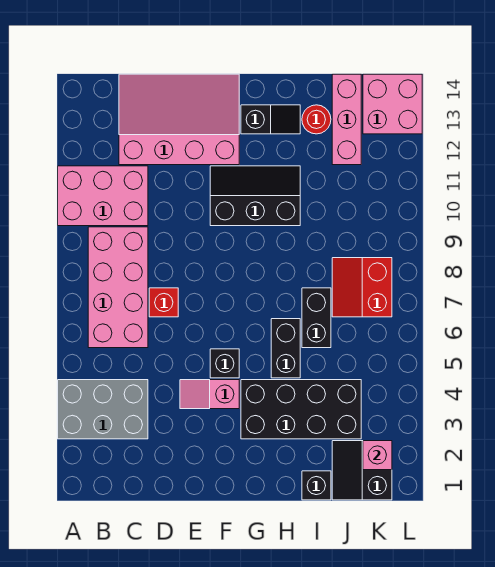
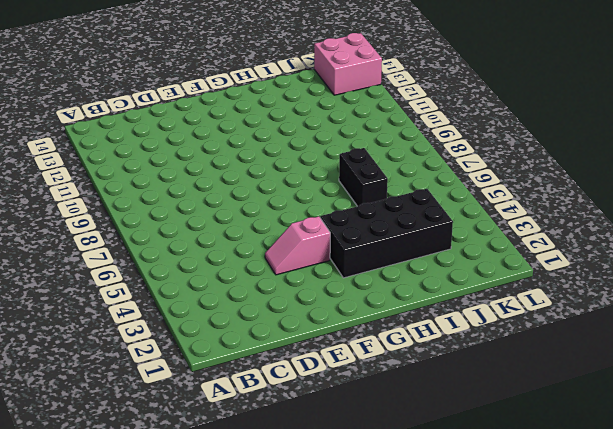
none -> grey 2x3 brick [58,380,148,439]
none -> pink 2x3 brick [58,166,148,226]
none -> pink 2x4 brick [88,227,148,348]

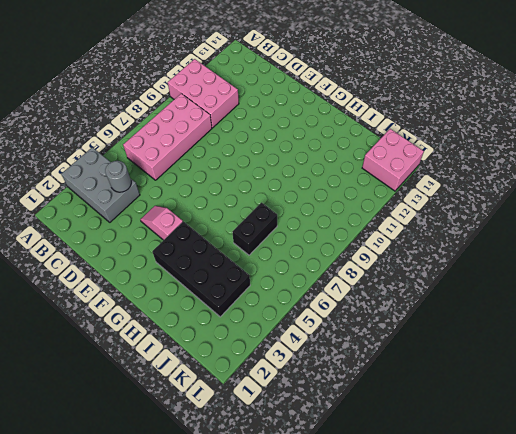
grey 1x1 round brick [105,161,131,192] -> none
none -> pink 3x4 slope [119,74,239,165]
none -> red 1x1 brick [149,288,178,317]
none -> black 1x1 brick [210,349,239,378]

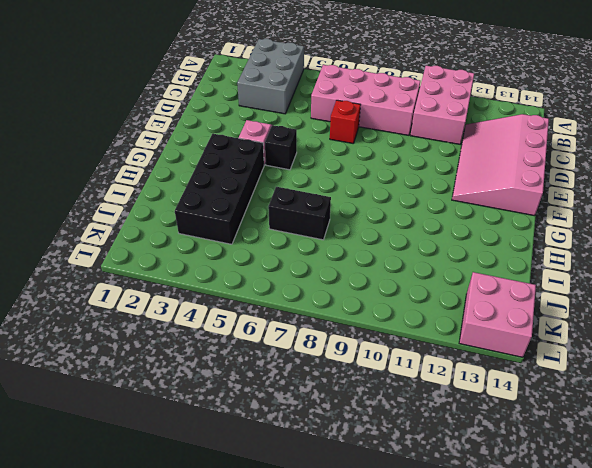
pink 3x4 slope [452,114,549,216] -> pink 3x4 slope turned to [119,74,239,165]
none -> black 2x3 slope [210,166,300,226]
none -> black 1x2 slope [241,105,300,134]
none -> black 1x2 brick [271,319,300,378]

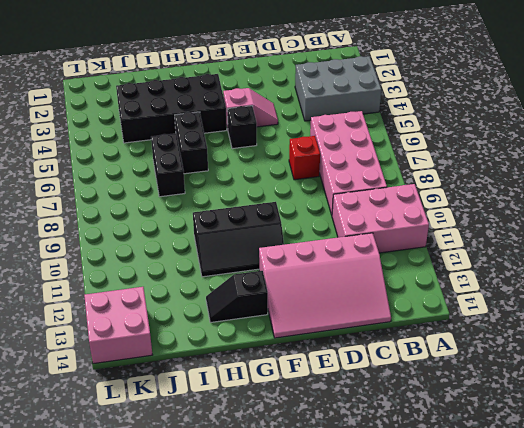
none -> black 1x1 brick [302,471,331,500]
none -> red 1x1 round brick [302,105,331,134]
none -> black 2x2 slope [332,441,392,500]

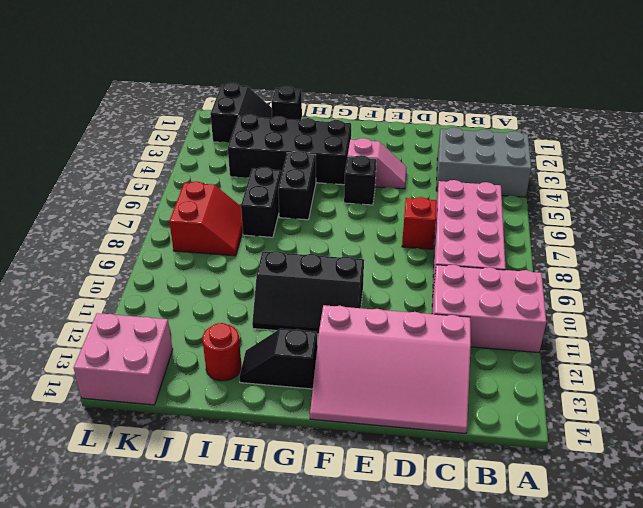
none -> pink 1x3 brick [332,74,361,165]
none -> pink 1x1 brick [363,441,392,470]

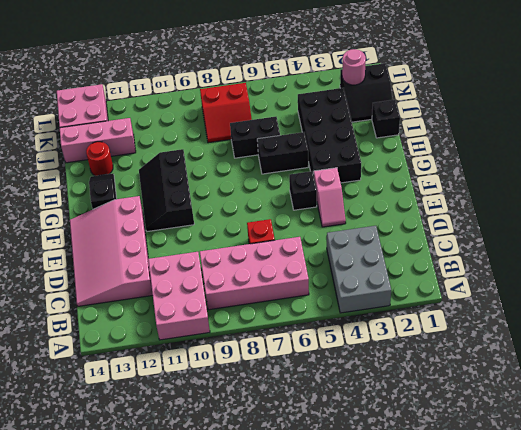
pink 1x1 round brick [342,49,366,85] -> pink 1x1 brick [363,441,392,470]

